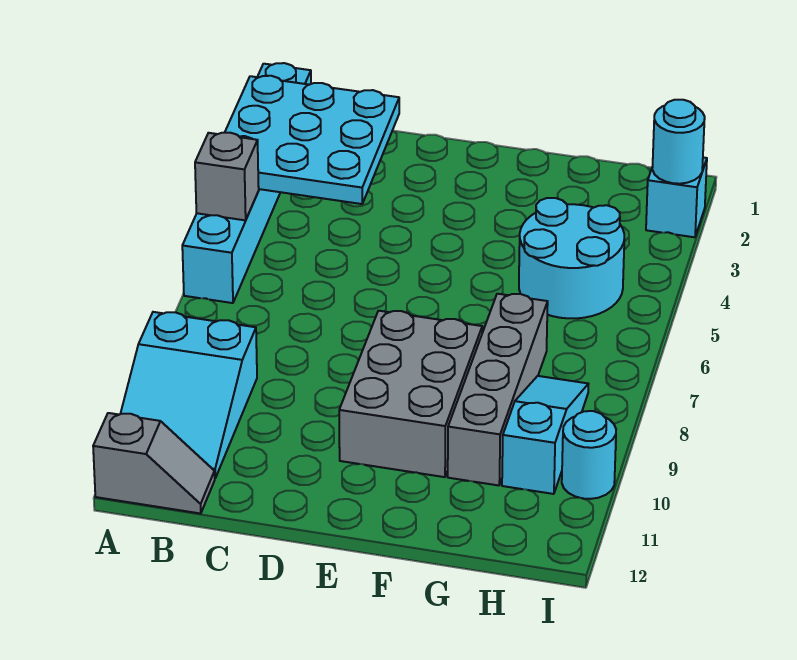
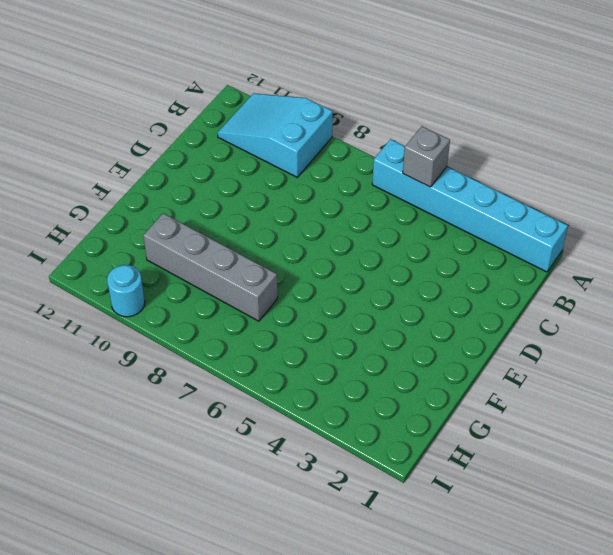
none -> grey 1x2 slope [93,413,215,514]
none -> grey 2x3 brick [339,311,482,477]
none -> cyan 2x2 round brick [519,198,624,318]

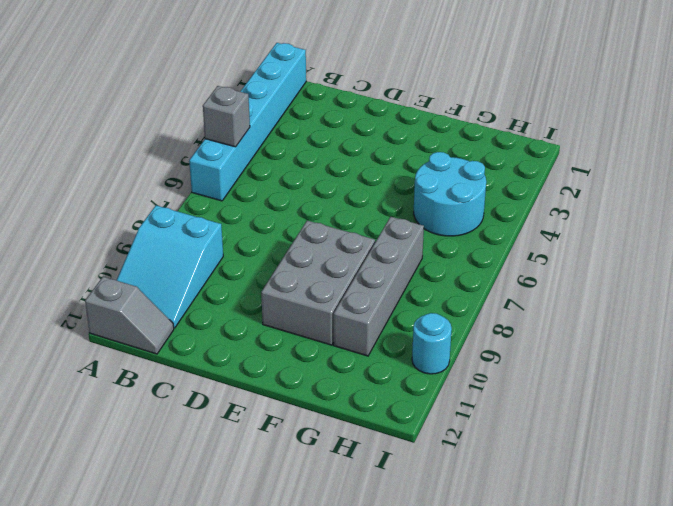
none -> cyan 1x3 slope [502,376,588,494]
none -> cyan 1x1 brick [646,157,707,237]
none -> cyan 3x3 plate [225,76,399,204]

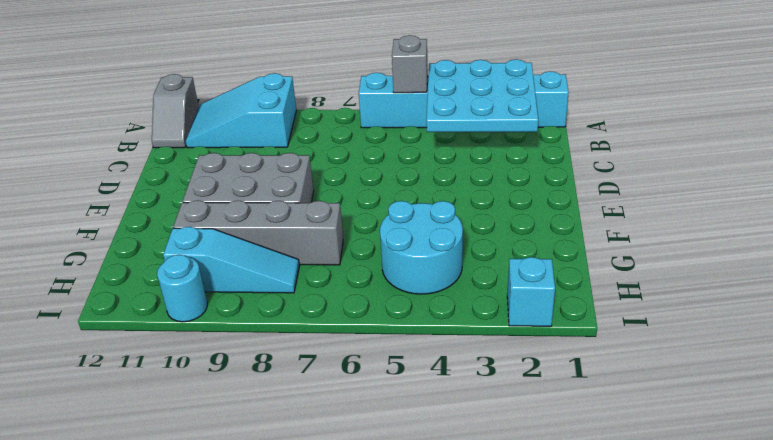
none -> cyan 1x1 round brick [652,100,705,184]

